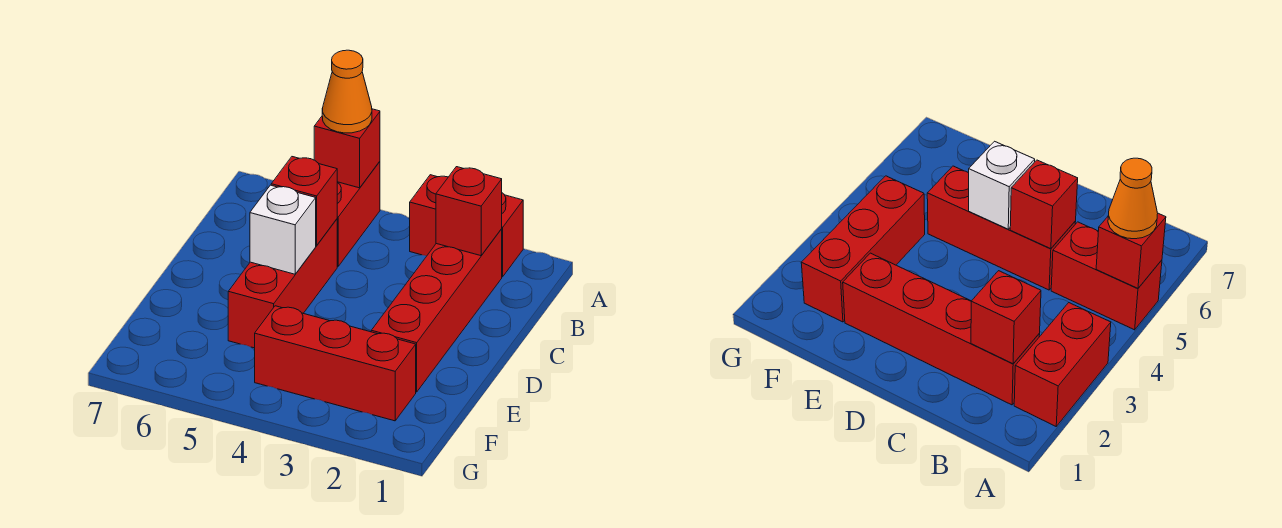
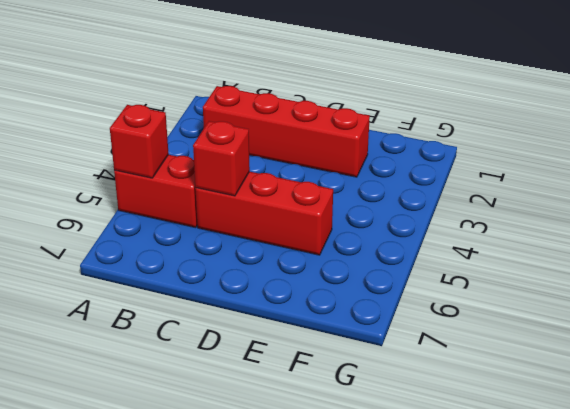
none -> red 1x2 brick [410,175,523,277]
none -> red 1x3 brick [255,306,416,421]

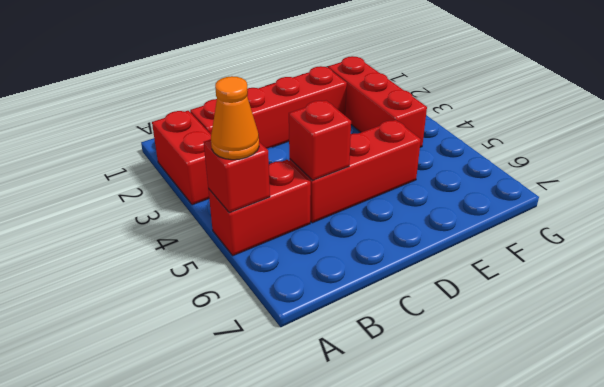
none -> red 1x1 brick [436,167,502,256]
none -> white 1x1 brick [250,185,316,274]

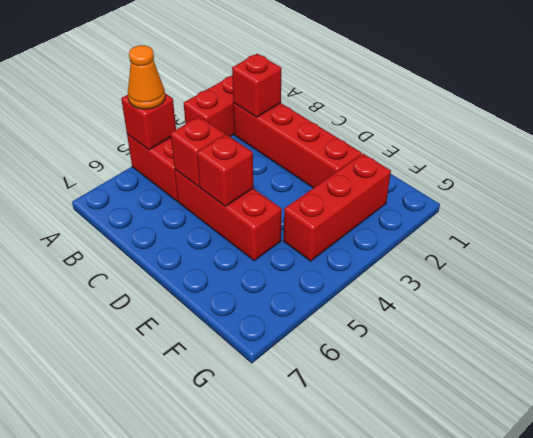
red 1x1 brick [197,134,253,206] -> white 1x1 brick [250,185,316,274]

